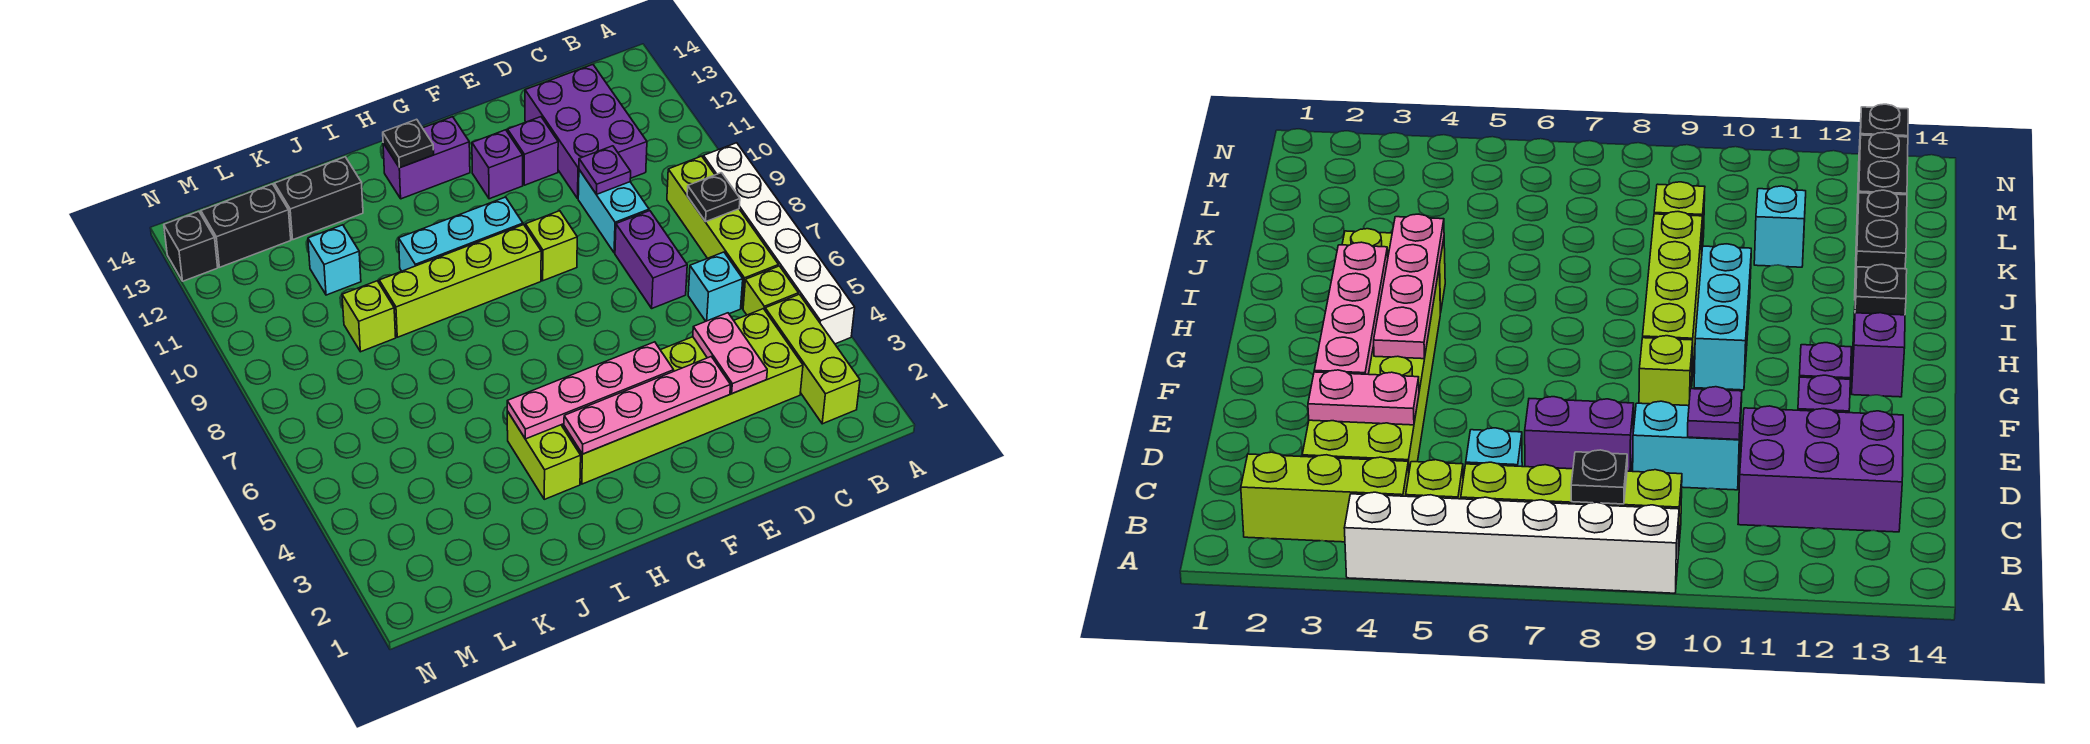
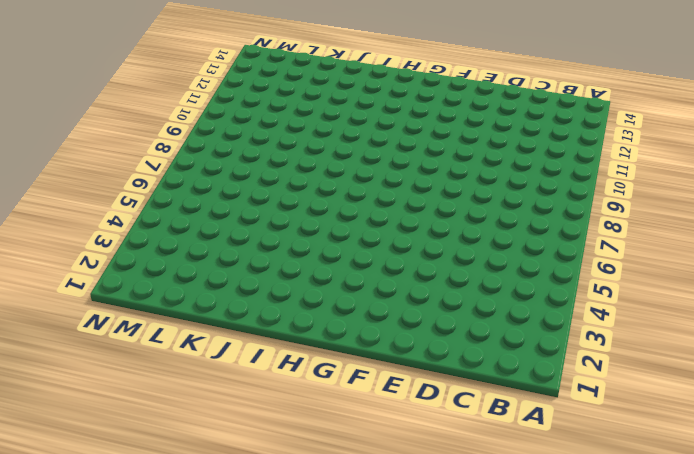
none -> white 1x6 brick [703,143,855,344]
none -> lime 1x3 brick [765,294,860,424]
none -> lime 1x1 brick [743,266,799,315]

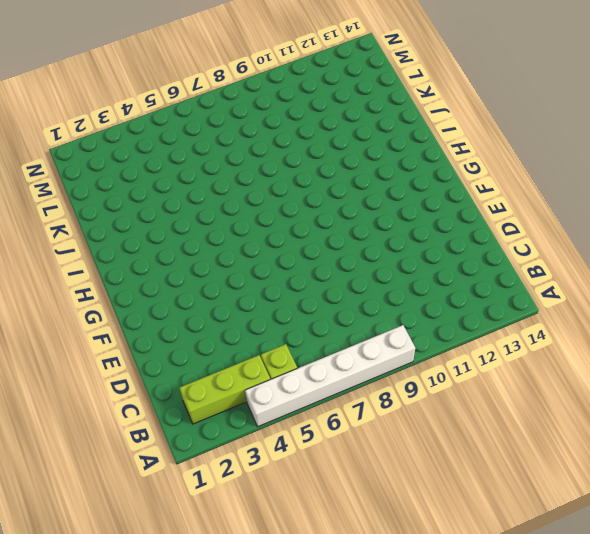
none -> lime 1x4 brick [667,156,778,308]
none -> lime 2x6 brick [562,309,803,484]
none -> cyan 1x1 brick [688,252,743,321]

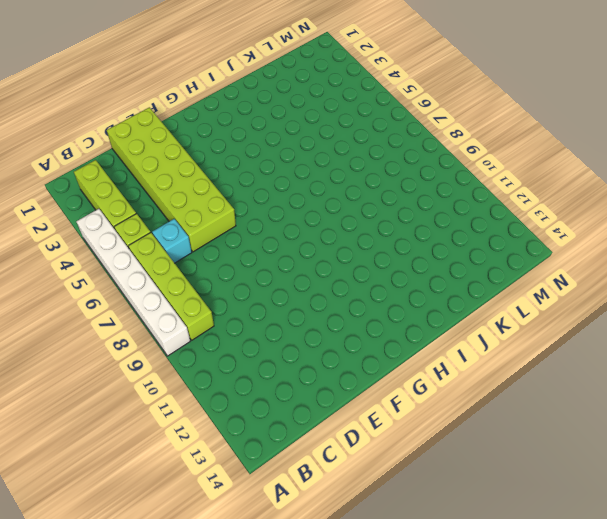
lime 2x6 brick [107,107,236,252] -> lime 2x6 brick turned to [562,309,803,484]
none -> purple 2x3 brick [525,65,647,198]
none -> purple 1x2 brick [615,211,687,308]
none -> cyan 1x2 brick [578,170,649,253]

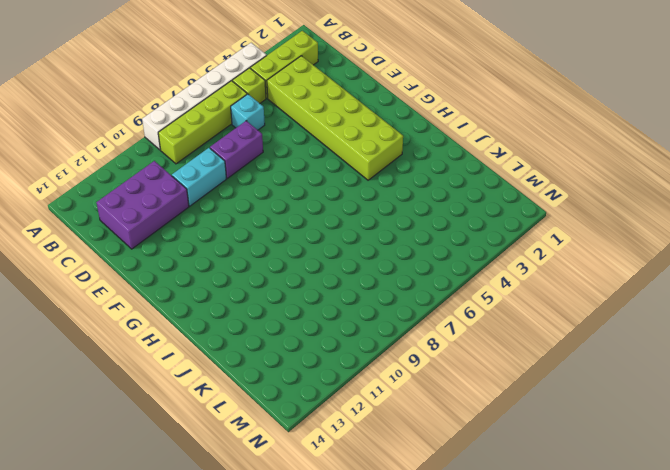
none -> purple 1x1 brick [508,117,558,185]
none -> lime 1x1 brick [526,211,577,281]
none -> purple 1x1 brick [472,130,523,199]

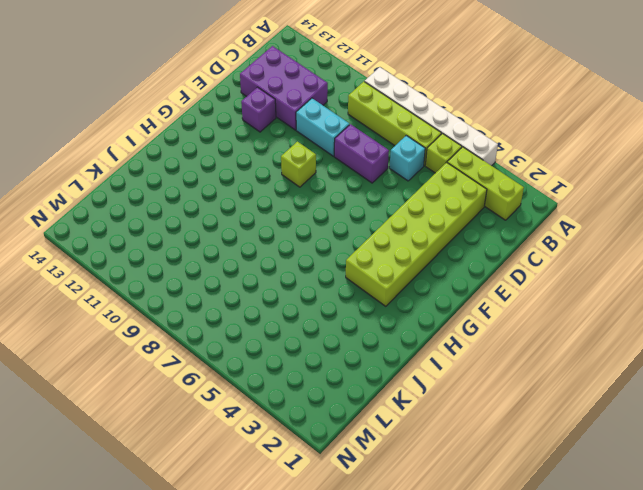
none -> purple 1x1 brick [472,130,523,199]
none -> lime 1x4 brick [379,225,541,337]
none -> cyan 1x3 brick [399,197,523,271]

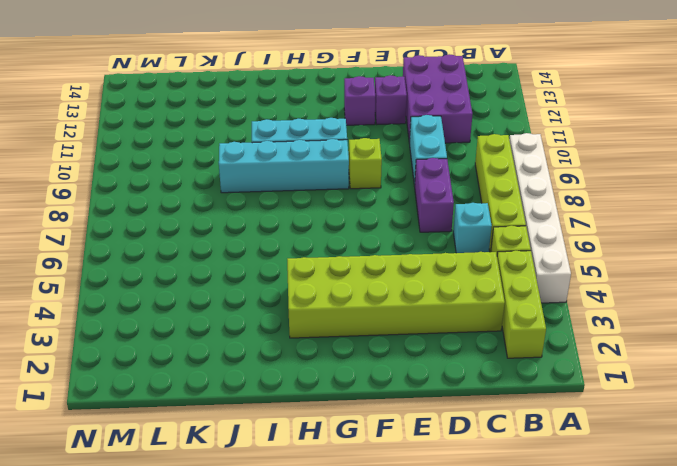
cyan 1x4 brick [219,139,349,193] -> lime 1x4 brick [379,225,541,337]
none -> purple 1x2 brick [383,117,470,199]
none -> lime 1x2 brick [507,411,581,499]
none -> black 1x2 brick [274,157,363,240]

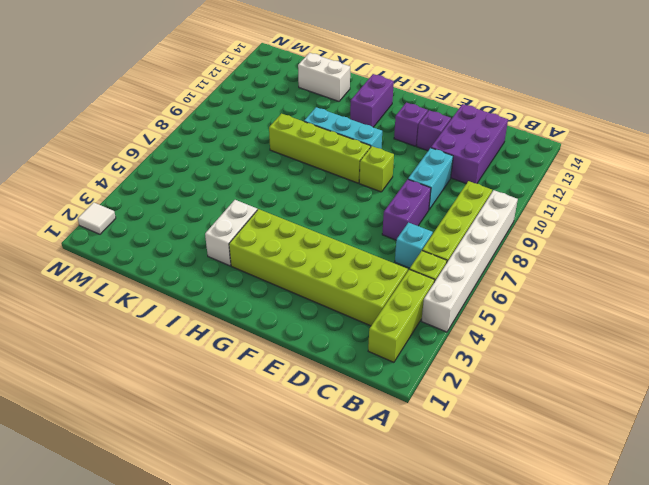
purple 1x2 brick [350,74,394,127] -> purple 1x2 brick turned to [383,117,470,199]
white 1x2 brick [205,200,257,266] -> lime 1x2 brick [507,411,581,499]
white 1x2 brick [298,53,350,101] -> black 1x2 brick [274,157,363,240]
white 1x1 tile [78,202,116,234] -> none
none -> lime 1x1 brick [342,281,396,352]
none -> cyan 1x1 brick [308,225,361,295]
none -> black 1x2 brick [201,184,291,267]

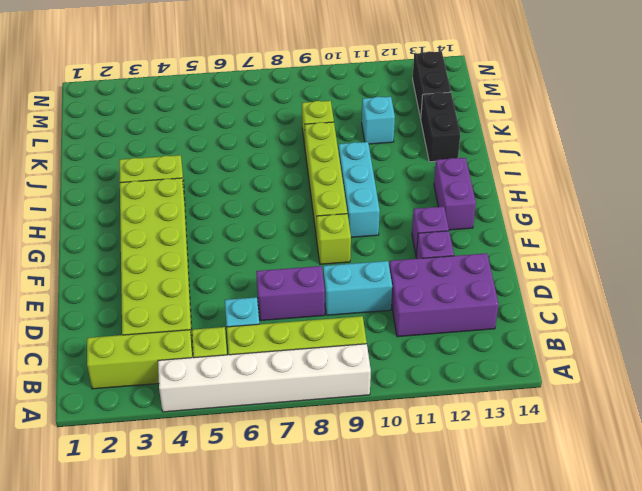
none -> black 1x1 brick [164,211,218,281]
none -> black 1x1 plate [687,173,740,222]
none -> pink 1x2 plate [693,313,767,394]

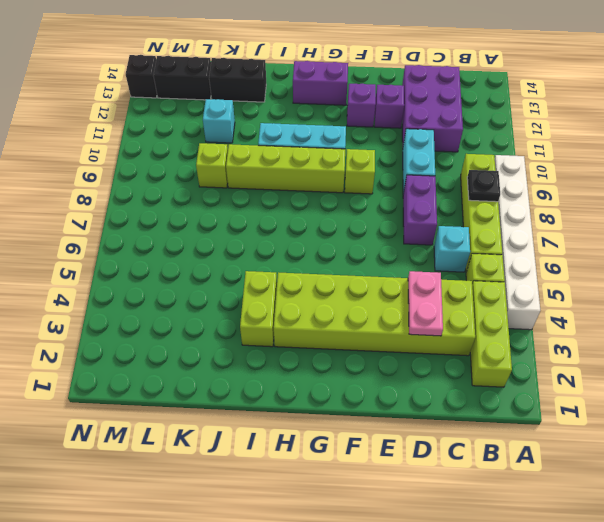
none -> purple 1x1 plate [579,146,631,194]
none -> pink 1x4 plate [564,357,731,454]
none -> pink 1x4 plate [507,342,674,439]

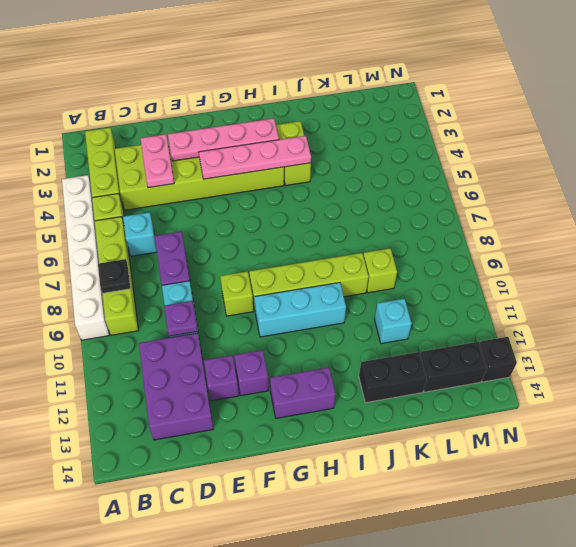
none -> black 1x1 plate [383,119,434,168]

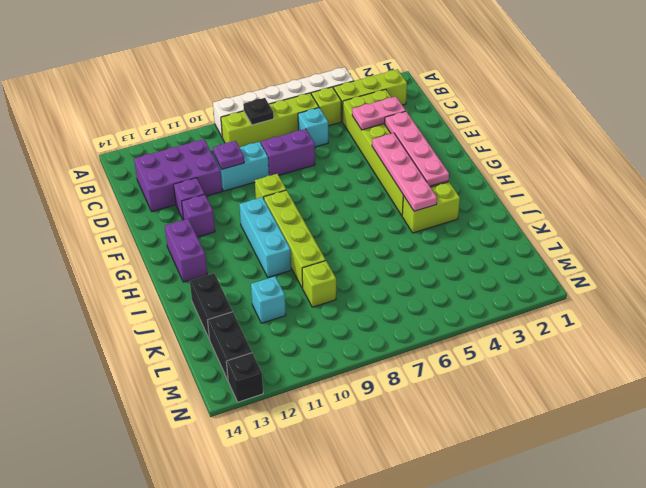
none -> black 1x1 plate [383,119,434,168]

